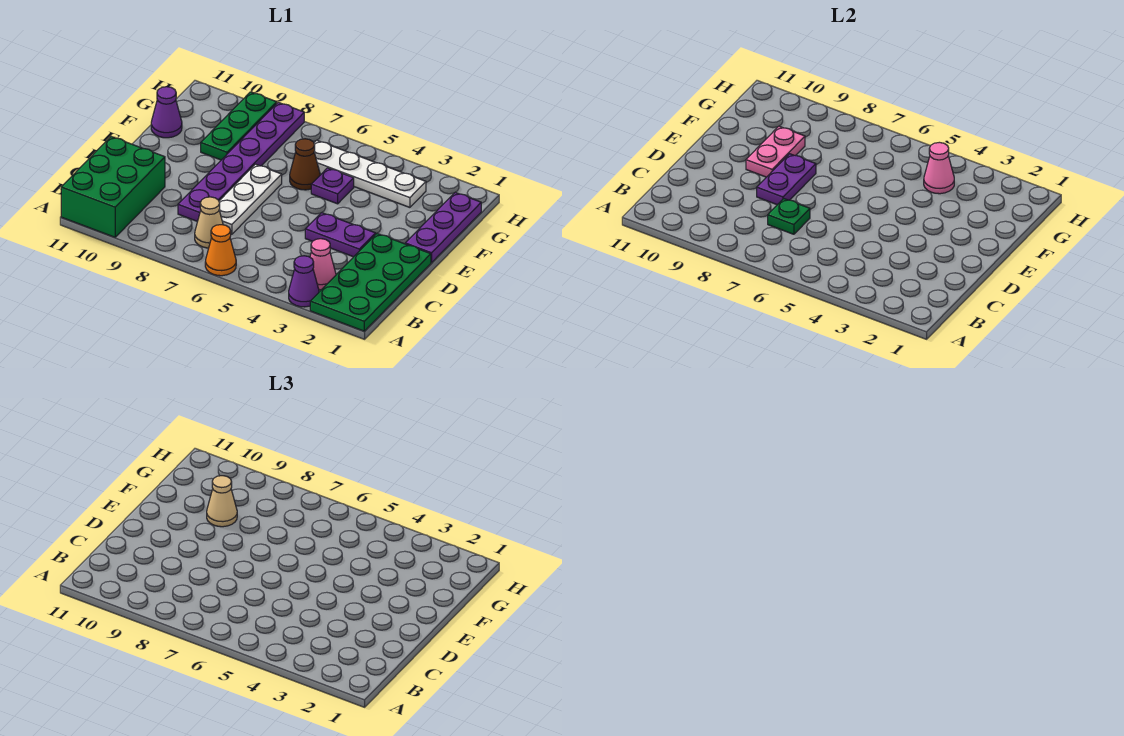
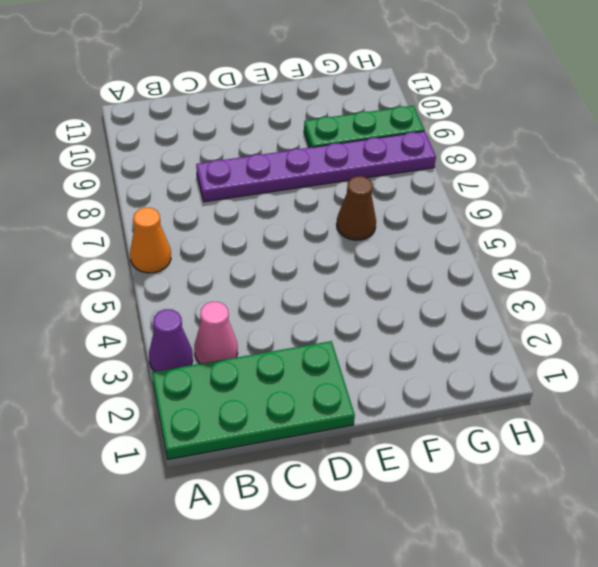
none -> green 2x3 brick [61,137,165,237]
none -> tan 1x1 cone [195,197,223,248]
none -> white 1x3 plate [219,164,282,234]

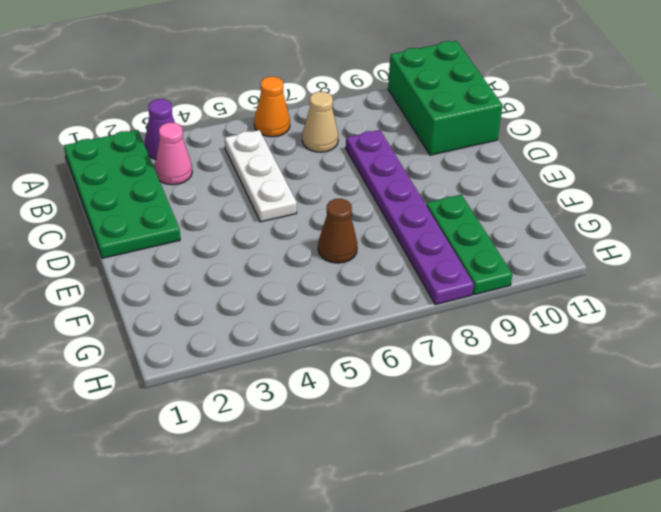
white 1x3 plate [225,130,297,222] -> white 1x3 plate moved to [219,164,282,234]
none -> purple 1x2 plate [305,213,376,257]
none -> purple 1x3 plate [405,193,481,263]
none -> purple 1x1 plate [311,168,354,204]

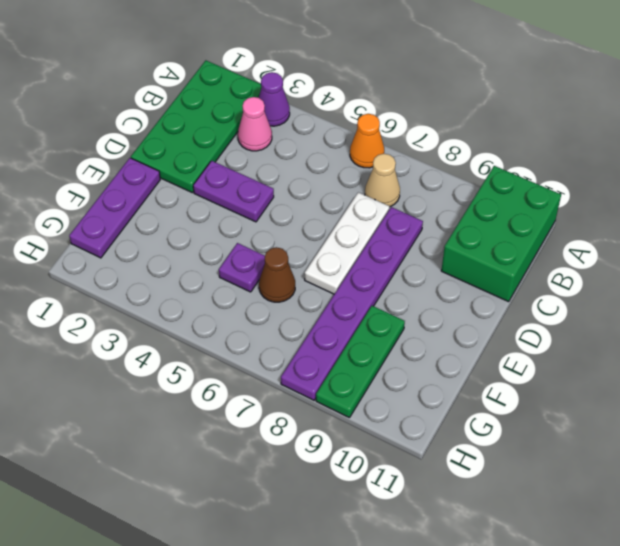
none -> purple 1x1 cone [151,87,182,138]
none -> white 1x4 plate [314,140,426,207]
none -> green 1x1 plate [768,199,810,234]

